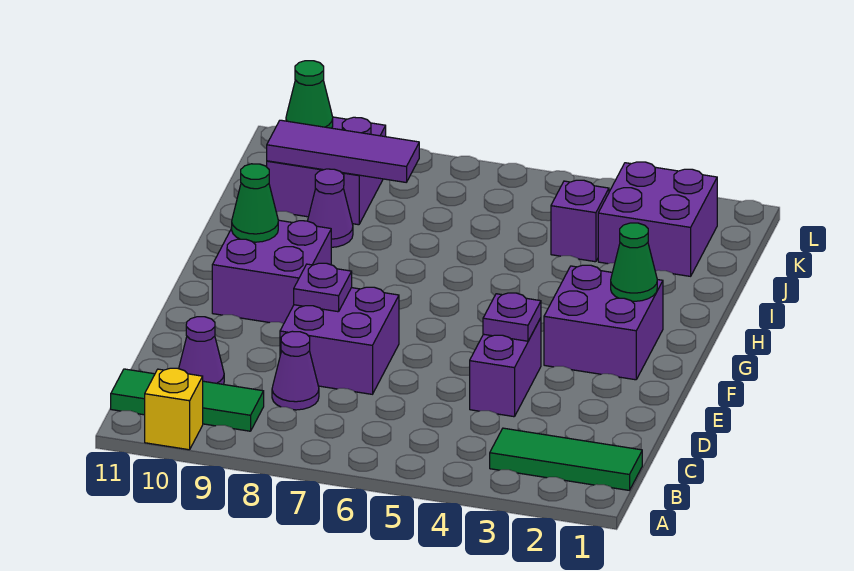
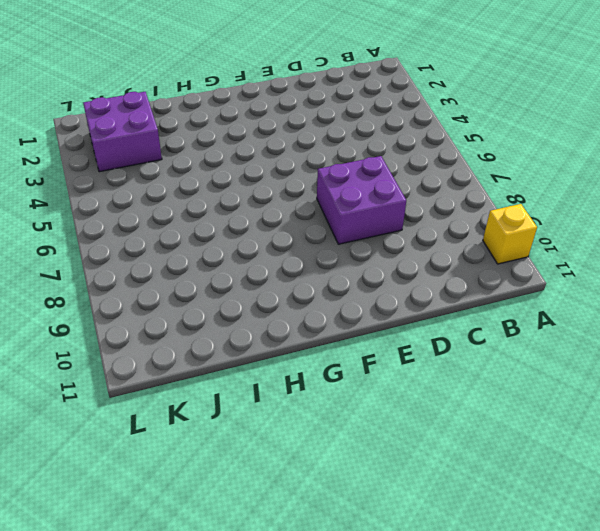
none -> green 1x3 tile [490,428,642,490]
none -> green 1x3 tile [111,369,264,431]
none -> purple 1x1 cone [272,331,319,410]

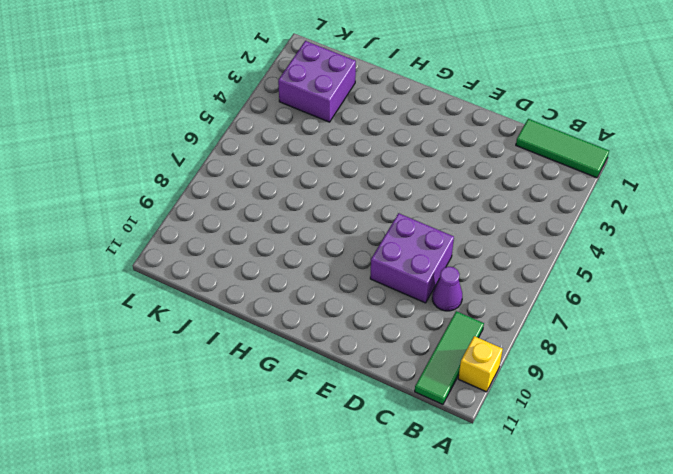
green 1x3 tile [516,119,609,178] -> green 1x3 tile turned to [490,428,642,490]
none -> purple 1x1 cone [179,317,224,384]
none -> purple 1x2 brick [470,318,541,417]
none -> purple 2x2 brick [544,265,663,380]

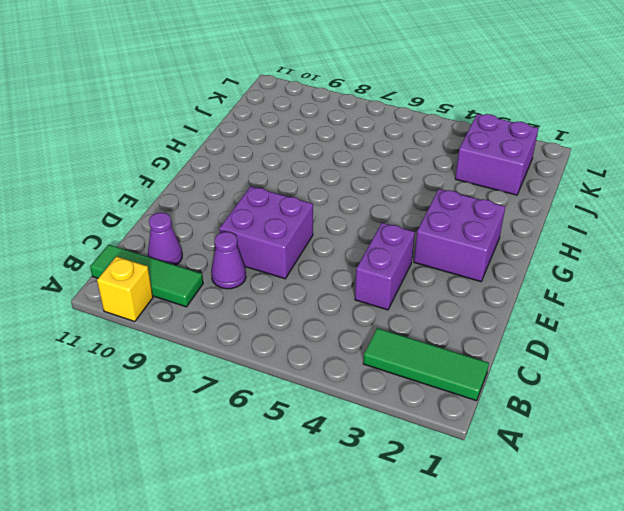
none -> purple 2x2 brick [212,220,331,323]
none -> purple 1x1 cone [308,169,353,247]
none -> purple 1x1 brick [551,180,609,262]

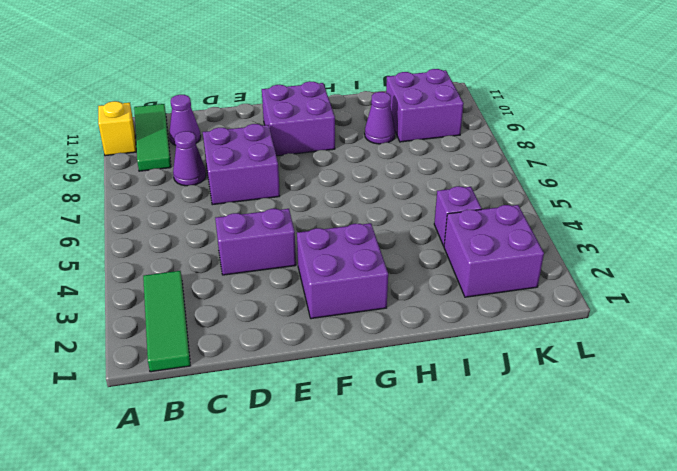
none -> purple 1x1 plate [483,293,541,341]
none -> purple 1x1 plate [294,263,352,312]
none -> green 1x1 cone [611,223,657,301]

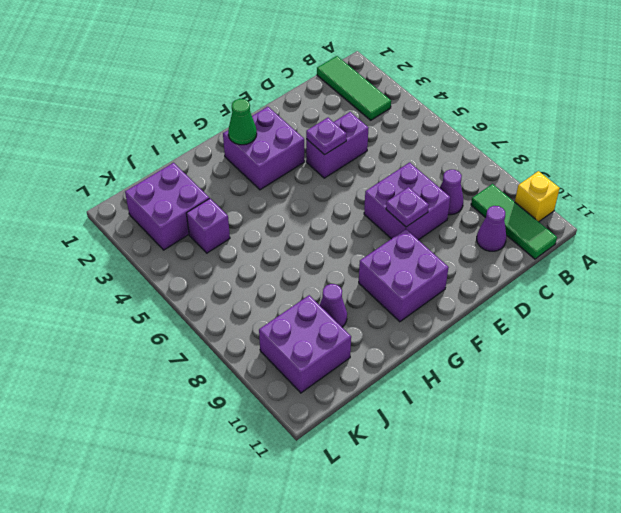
none -> green 1x1 cone [232,164,278,242]
none -> purple 1x3 tile [267,120,419,182]
none -> green 1x1 cone [286,61,333,128]

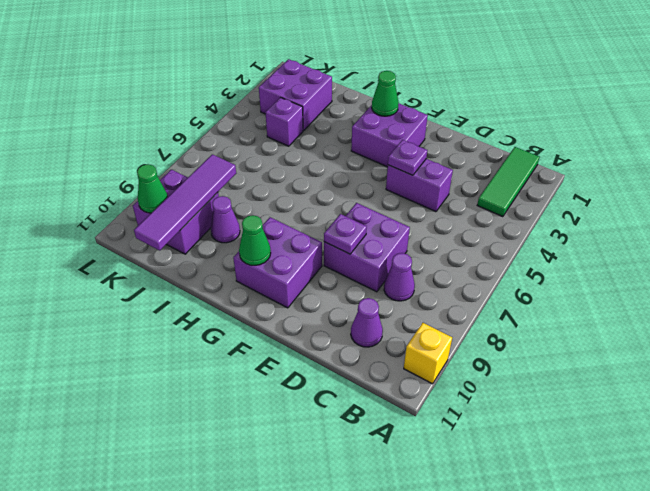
purple 1x4 tile [134,154,236,250] -> purple 1x3 tile [267,120,419,182]
none -> green 1x3 tile [111,369,264,431]

